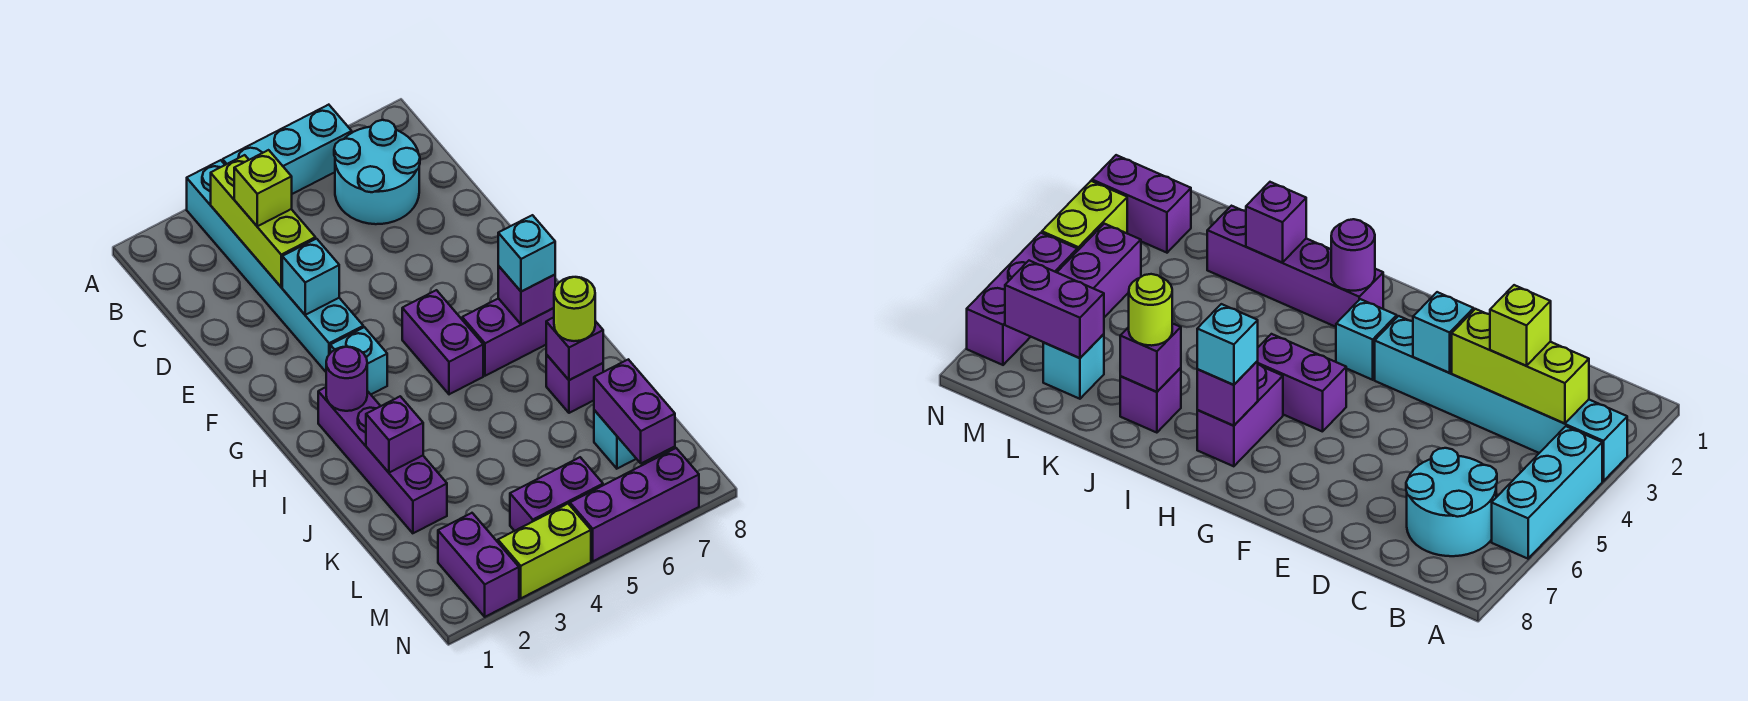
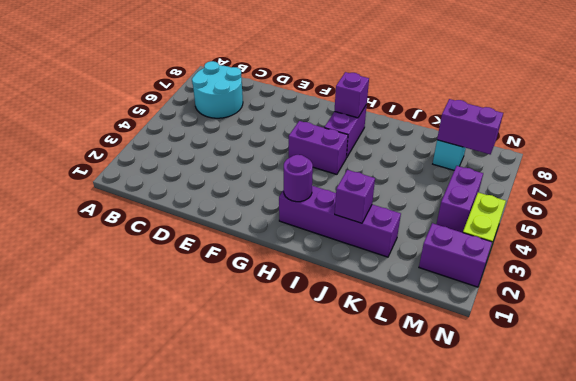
none -> cyan 1x6 brick [187,160,363,372]
none -> cyan 1x3 brick [223,105,352,194]
none -> cyan 1x1 brick [330,327,387,394]

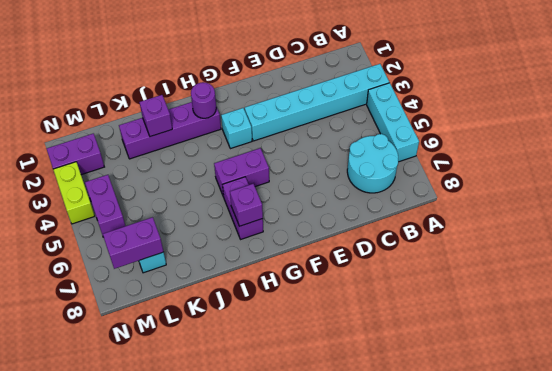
none -> purple 1x1 brick [546,355,603,413]
none -> purple 1x3 brick [570,448,699,561]
none -> lime 1x3 brick [211,155,315,287]

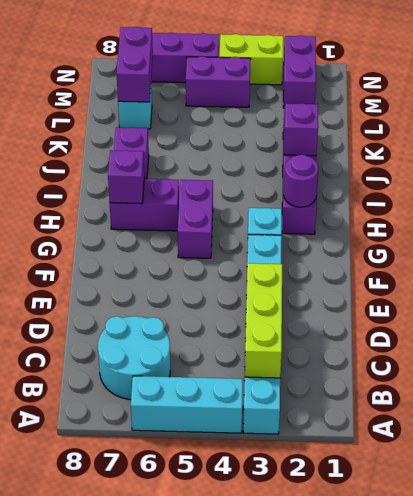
none -> cyan 1x1 brick [282,239,339,315]
none -> purple 1x1 brick [546,317,603,380]
none -> lime 1x1 brick [234,150,292,226]

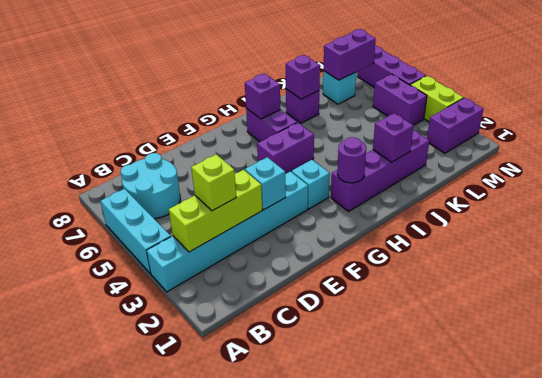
none -> cyan 1x1 brick [498,215,555,292]
none -> lime 1x1 round brick [554,277,595,341]

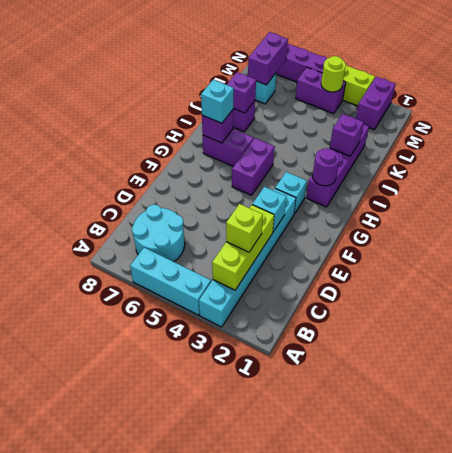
lime 1x1 round brick [321,56,346,92] -> lime 1x1 round brick moved to [554,277,595,341]

